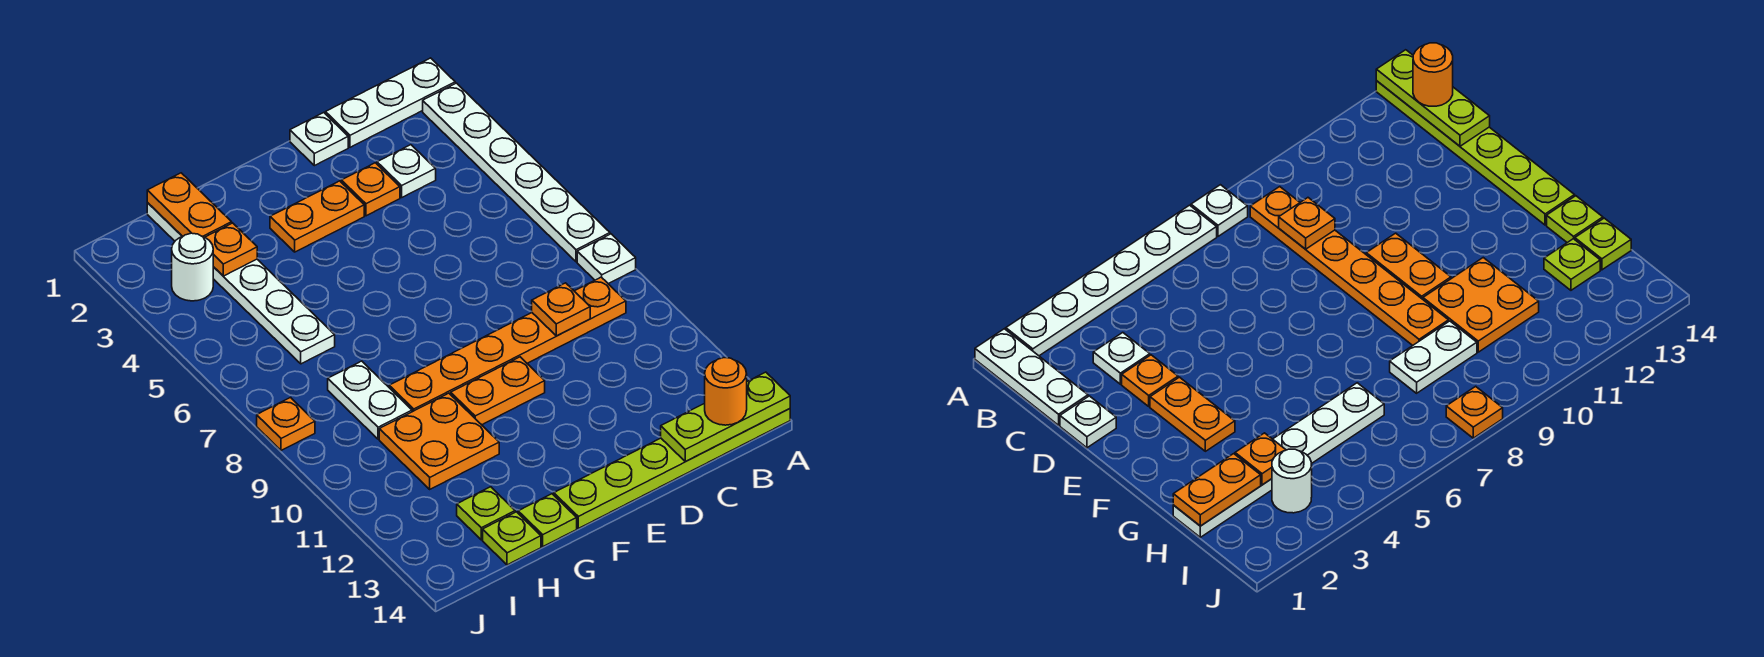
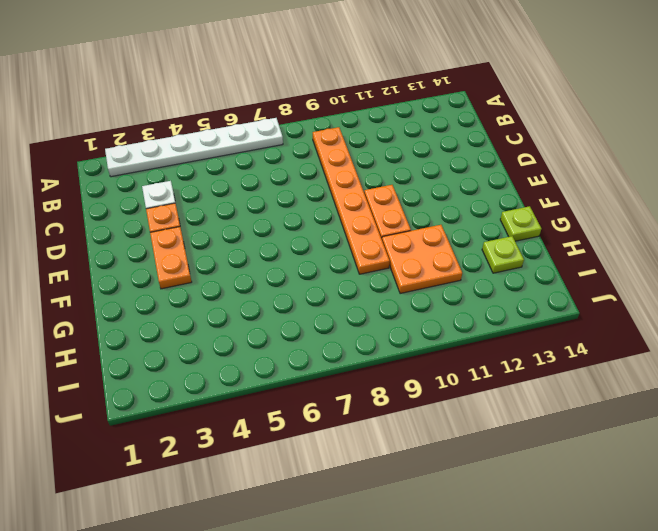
none -> white 1x3 plate [325,58,455,147]
none -> white 1x1 plate [577,234,636,284]
none -> lime 1x6 plate [554,409,790,528]

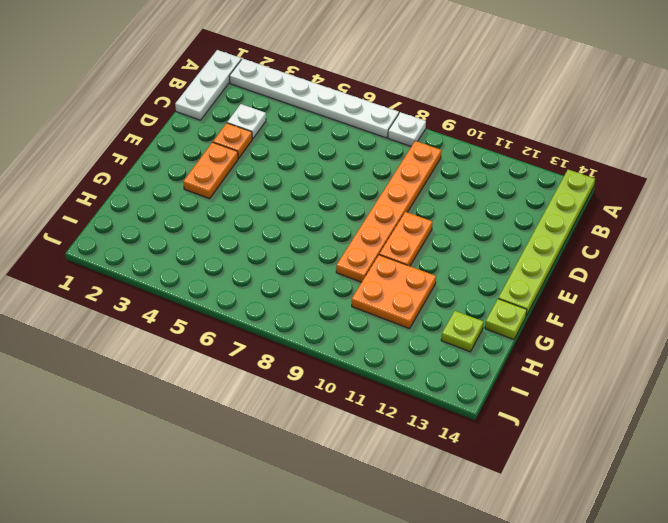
none -> white 1x1 plate [290,113,348,166]
none -> white 1x6 plate [147,203,335,364]
none -> white 1x2 plate [328,361,412,439]

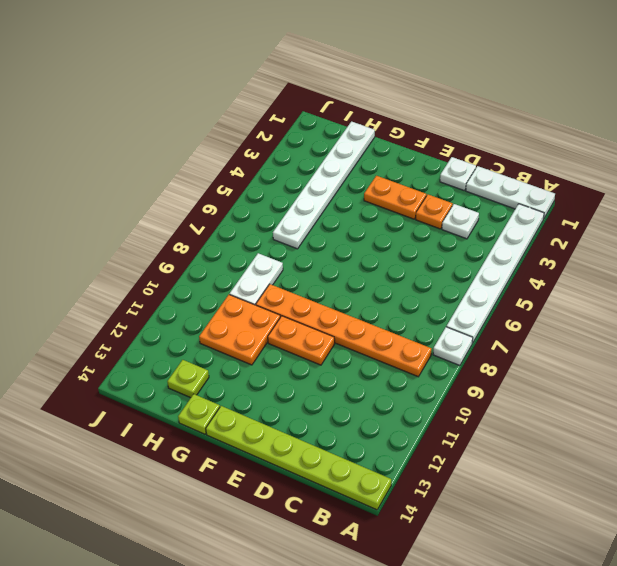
none -> lime 1x1 plate [483,512,541,565]
none -> white 1x1 round brick [172,233,213,301]
none -> orange 1x1 plate [257,398,315,451]

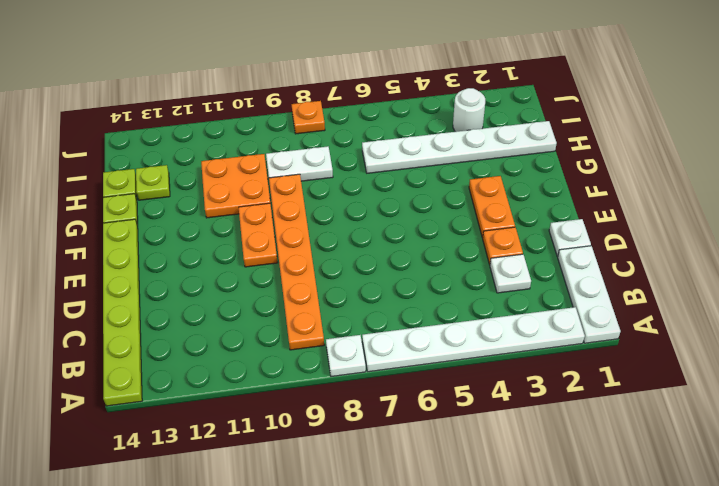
none -> lime 1x3 plate [661,372,790,462]
none -> orange 1x1 plate [532,283,590,336]
none -> orange 1x2 plate [147,173,232,237]

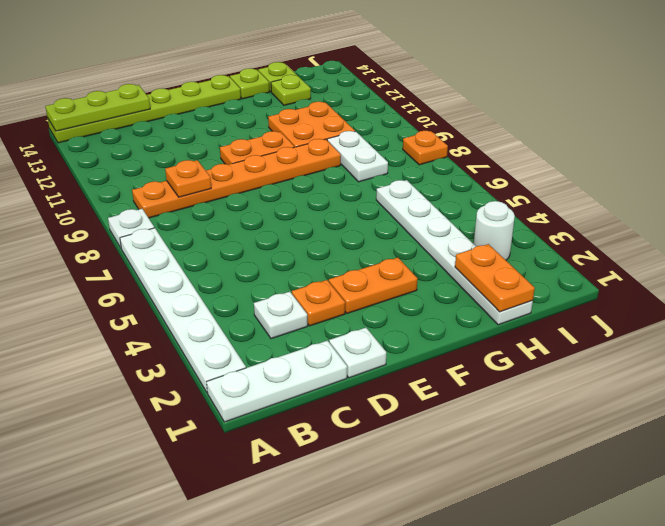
none -> orange 1x1 plate [205,223,257,276]
none -> orange 1x1 round brick [705,358,747,425]

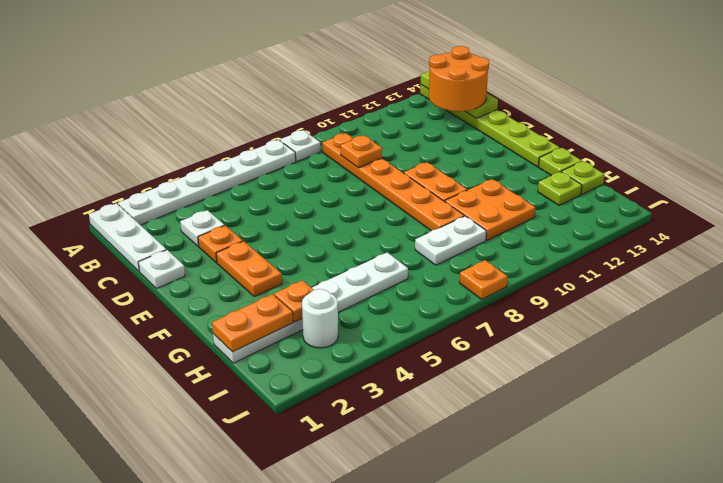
orange 2x2 round brick [429,46,489,111] -> orange 1x1 round brick [705,358,747,425]

